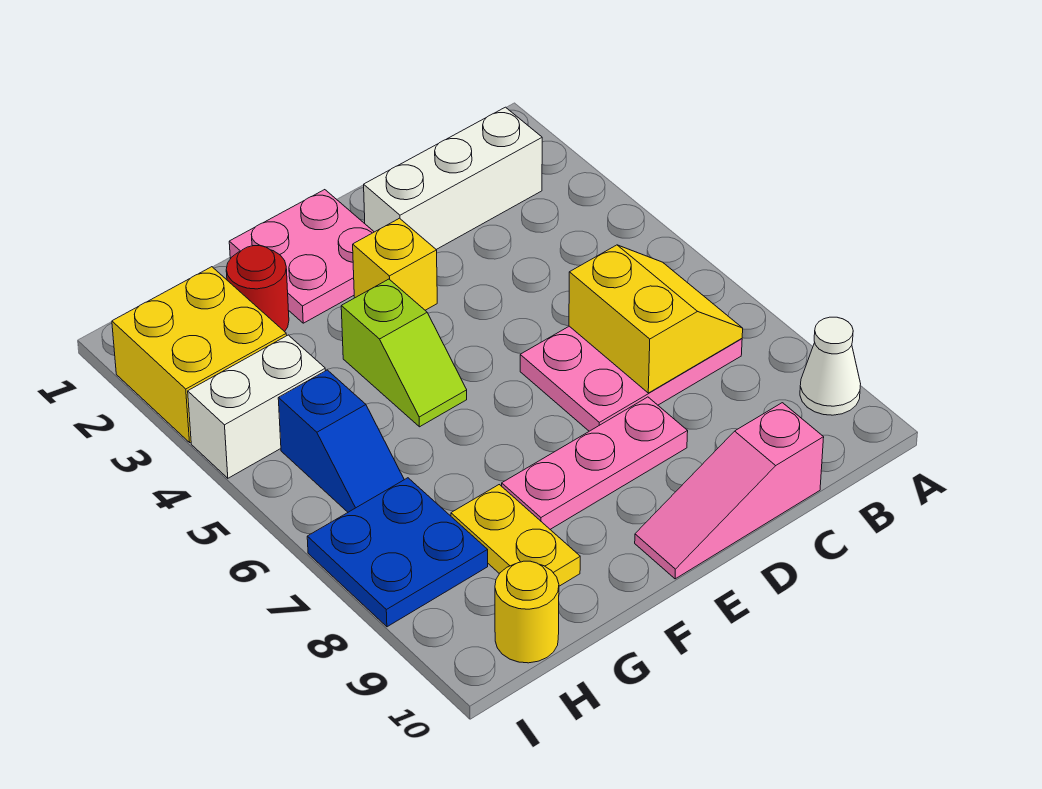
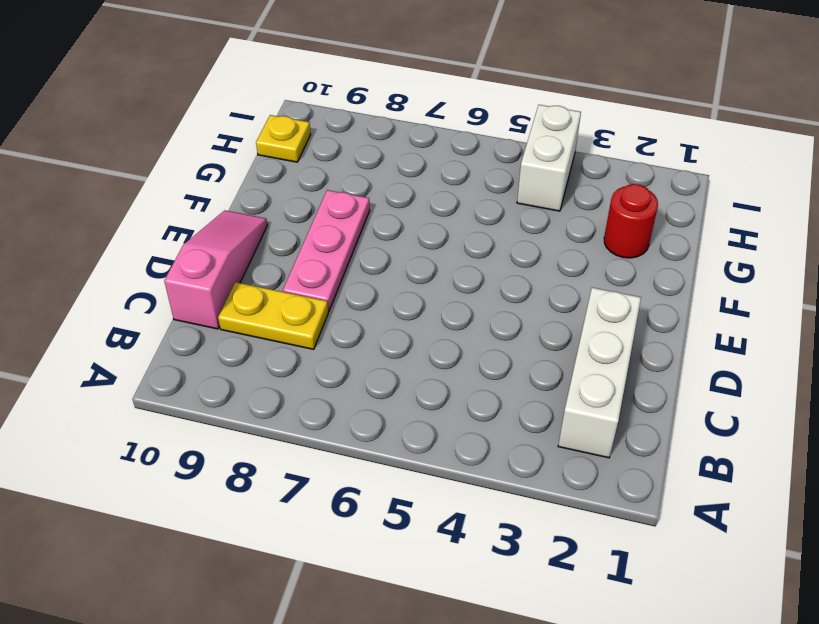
yellow 1x2 plate [218,282,328,349] -> yellow 1x2 plate moved to [451,485,580,586]
yellow 1x1 plate [256,115,311,162] -> yellow 1x1 round brick [495,561,559,663]
none -> white 1x1 cone [800,317,861,415]
none -> pink 2x3 plate [520,326,742,431]
none -> pink 2x2 plate [229,190,374,323]

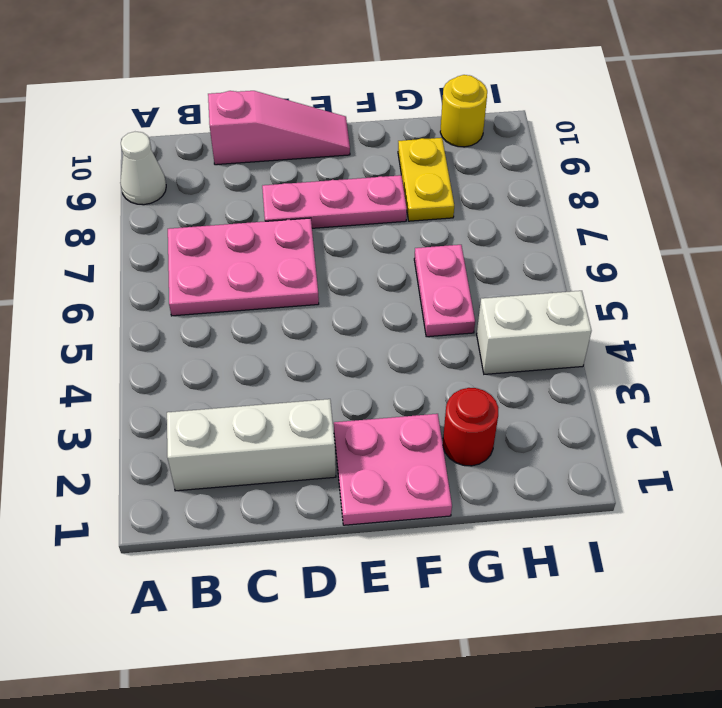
pink 1x2 plate [414,245,475,337] -> none
none -> yellow 1x1 brick [353,218,437,310]
none -> lime 1x2 slope [341,279,467,427]
none -> yellow 2x2 brick [112,267,287,442]

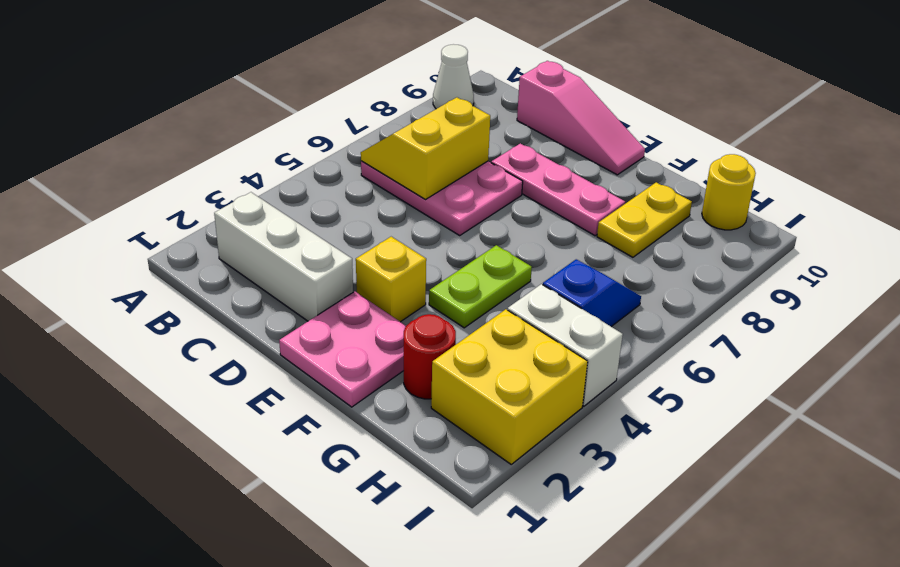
lime 1x2 plate [429,245,532,328] -> lime 1x2 slope [341,279,467,427]
none -> blue 2x2 plate [307,478,488,627]

